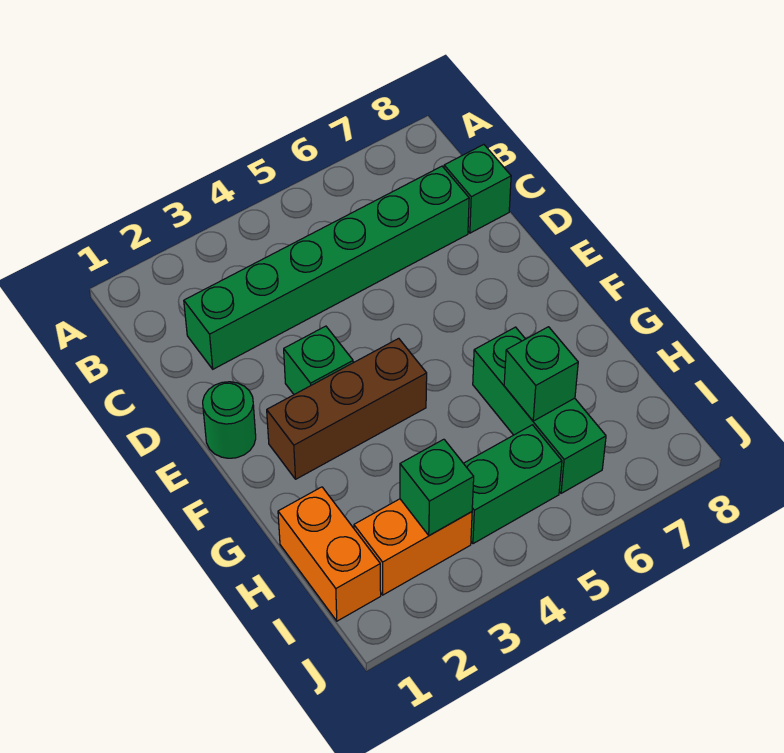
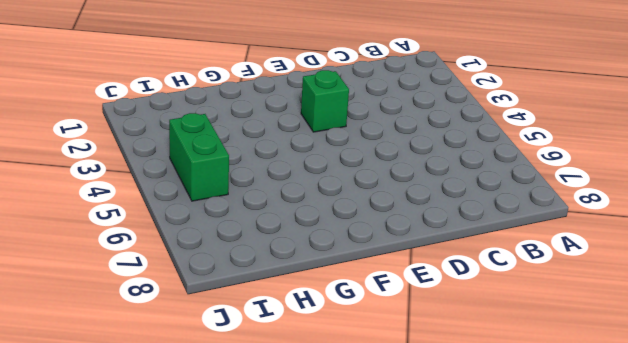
none -> green 1x6 brick [184,166,469,369]
none -> green 1x1 brick [444,145,511,233]

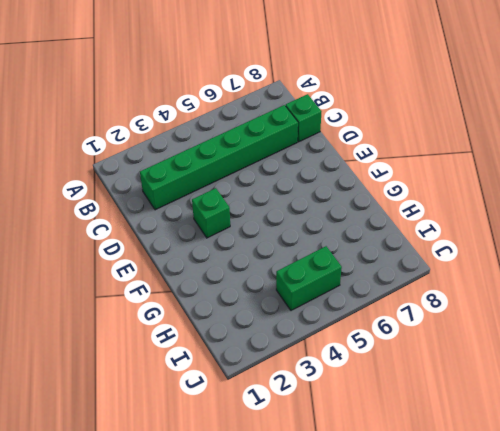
none -> green 1x1 round brick [203,382,256,458]
none -> brown 1x3 brick [267,338,427,479]

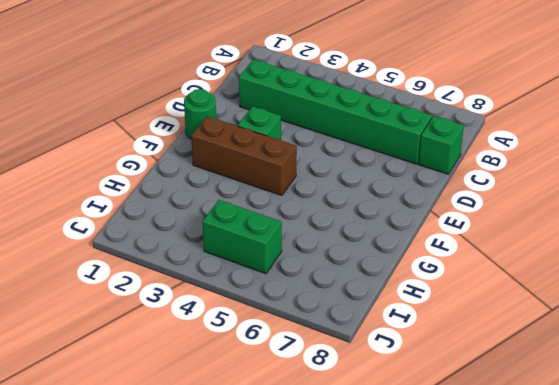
none -> green 1x3 brick [473,327,606,493]
none -> orange 1x2 brick [278,487,381,621]

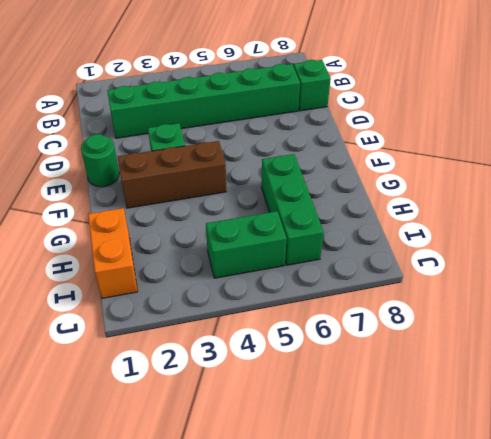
none -> orange 1x2 brick [354,499,472,595]
none -> green 1x1 brick [504,327,578,421]

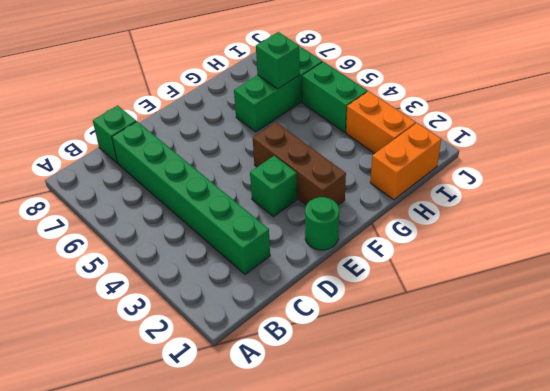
none -> green 1x1 brick [400,439,474,536]

